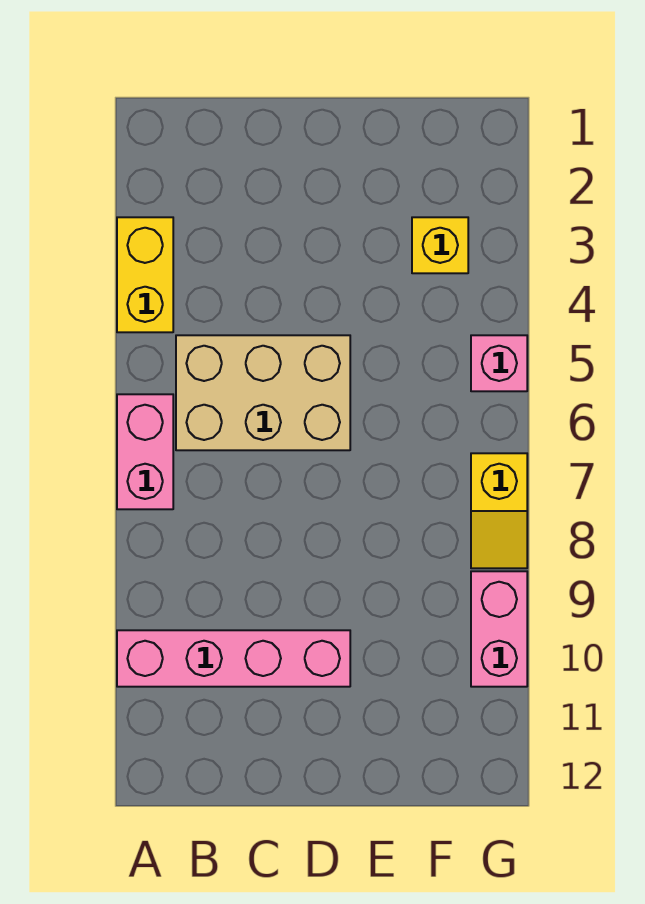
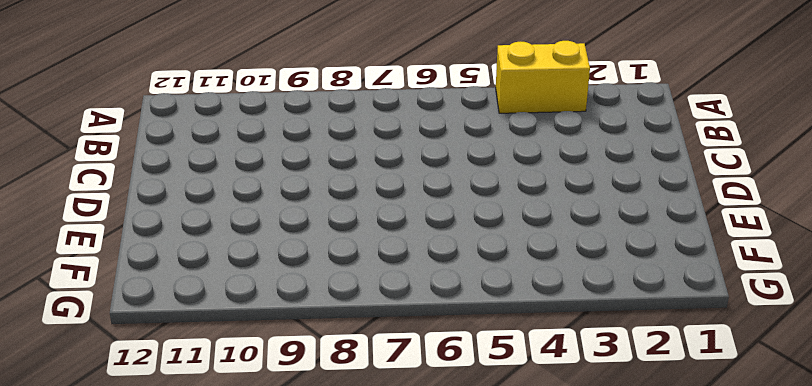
none -> pink 1x2 brick [117,394,173,509]
none -> pink 1x4 brick [117,630,350,687]

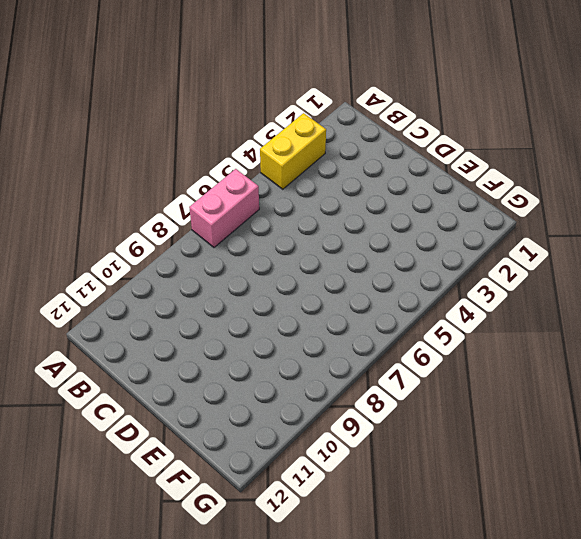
none -> pink 1x4 brick [117,630,350,687]
none -> tan 2x3 brick [176,335,350,450]

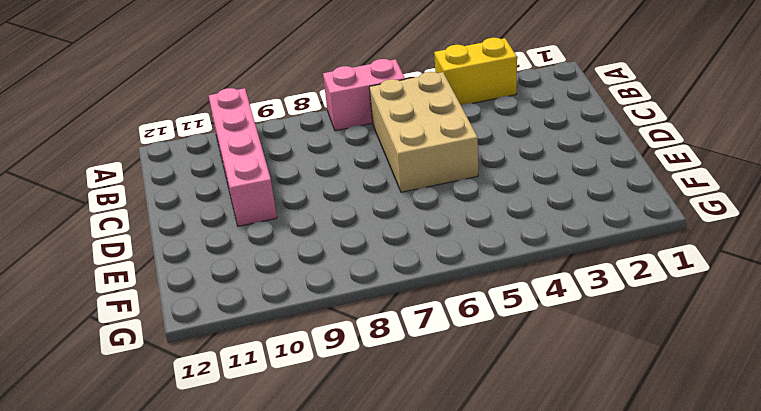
none -> yellow 1x1 brick [412,217,468,273]
none -> pink 1x1 brick [471,335,527,391]

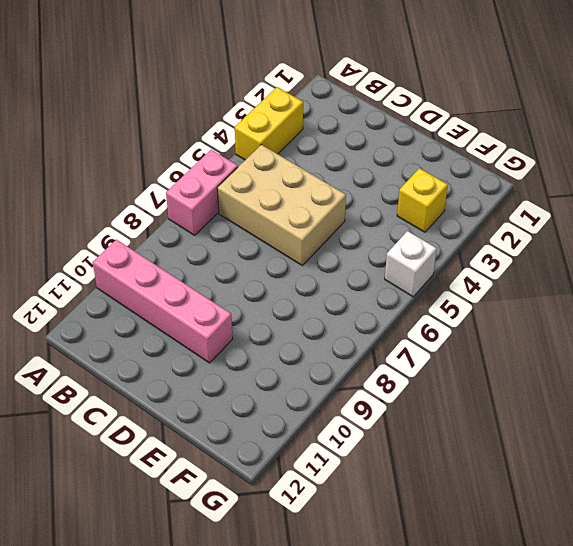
white 1x1 brick [385,231,437,297] -> pink 1x1 brick [471,335,527,391]
none -> yellow 1x2 slope [471,453,527,568]
none -> pink 1x2 brick [471,571,527,687]

